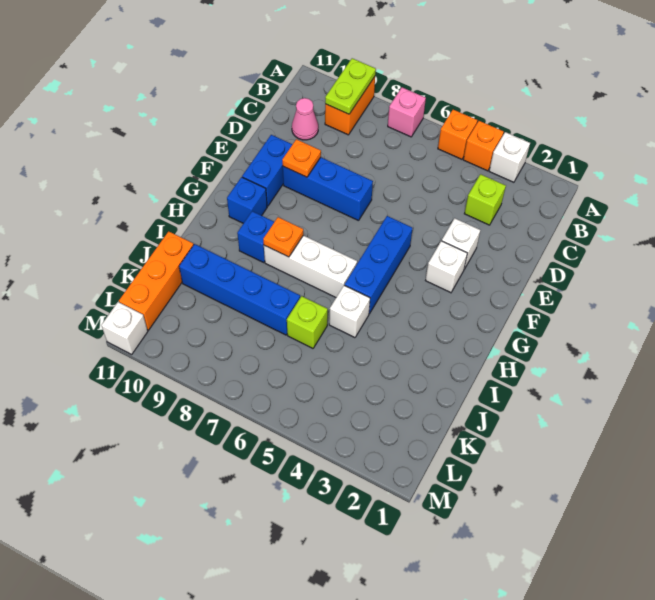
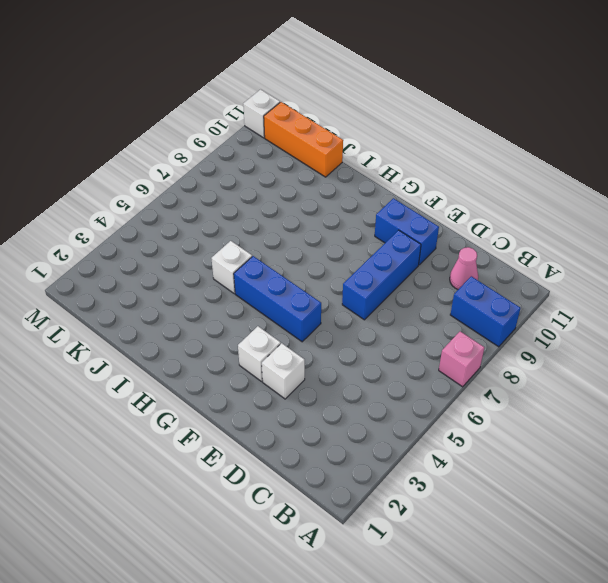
blue 1x2 brick [450,276,521,347] -> orange 1x2 brick [325,77,375,135]
none -> white 1x1 brick [489,132,530,182]
none -> orange 1x1 brick [463,121,504,171]
none -> orange 1x1 brick [438,110,477,159]

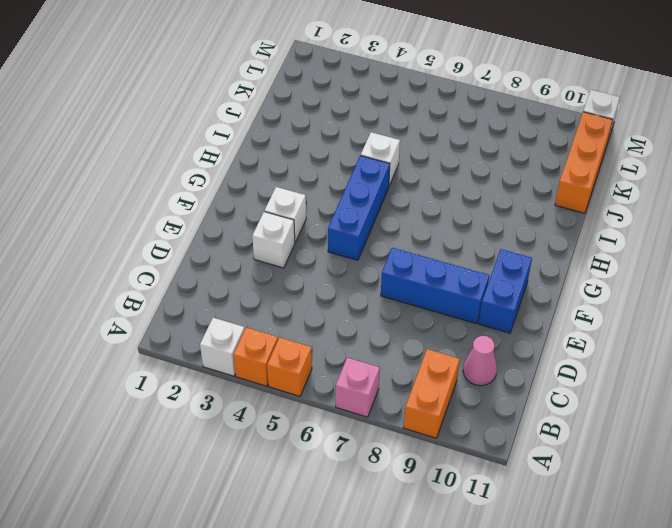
none -> lime 1x1 brick [464,174,506,225]
none -> blue 1x1 brick [227,177,267,223]
none -> white 1x3 brick [264,235,357,297]

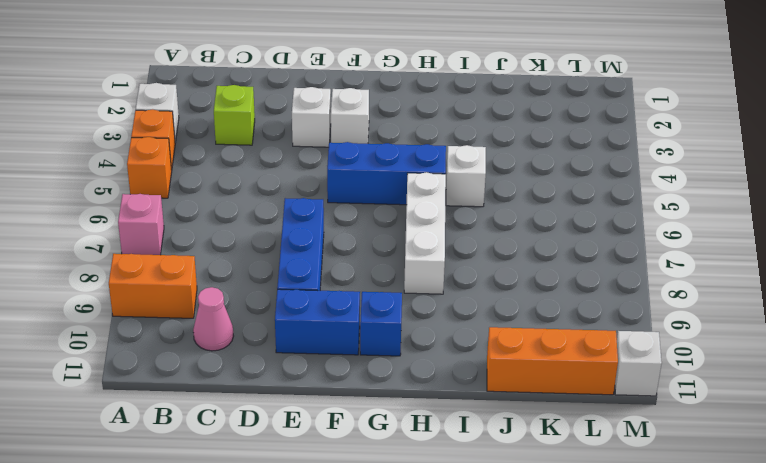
none -> blue 1x1 brick [237,211,274,263]
none -> lime 1x1 brick [287,296,328,348]
none -> blue 1x4 brick [179,244,300,335]

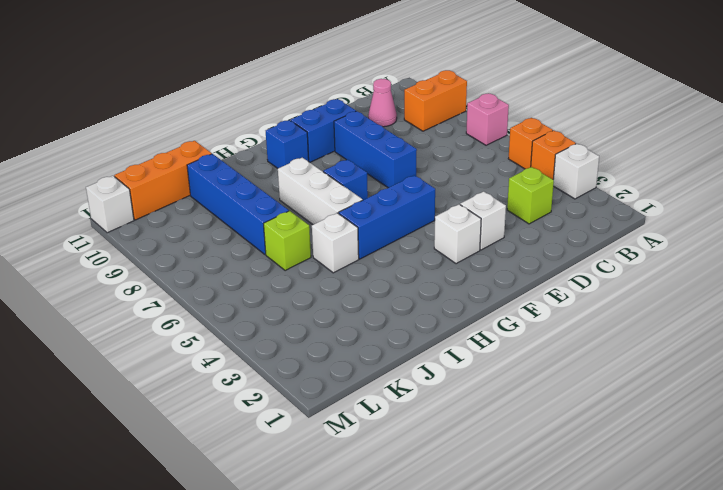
blue 1x1 brick [323,159,368,200] -> blue 1x1 brick moved to [237,211,274,263]
none -> lime 1x2 plate [325,58,376,114]
none -> orange 1x1 plate [282,139,321,177]
none -> orange 1x1 plate [263,217,303,257]

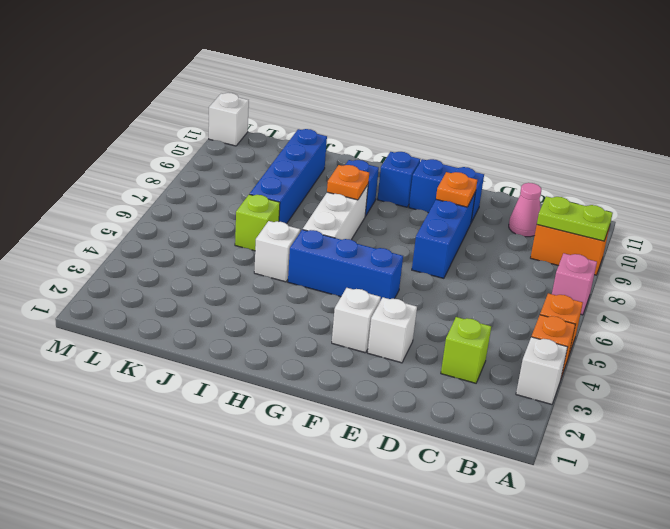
none -> orange 1x3 brick [119,231,193,330]

